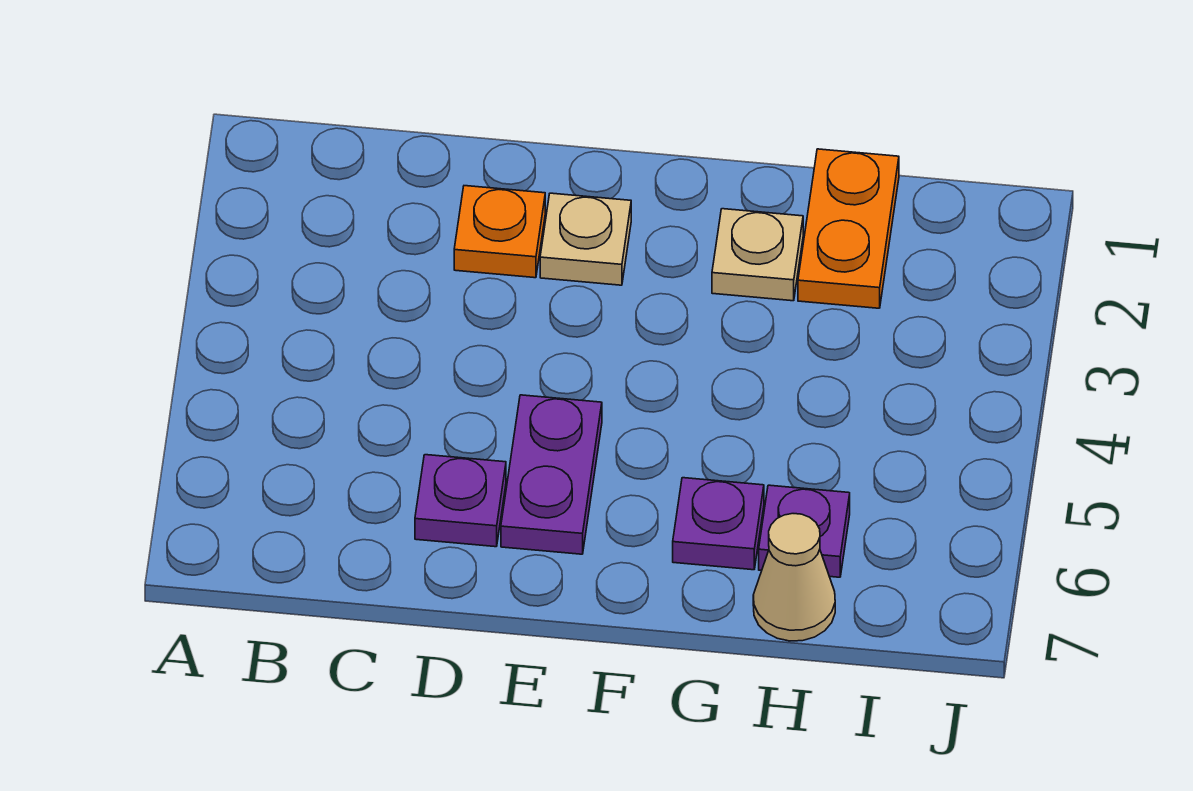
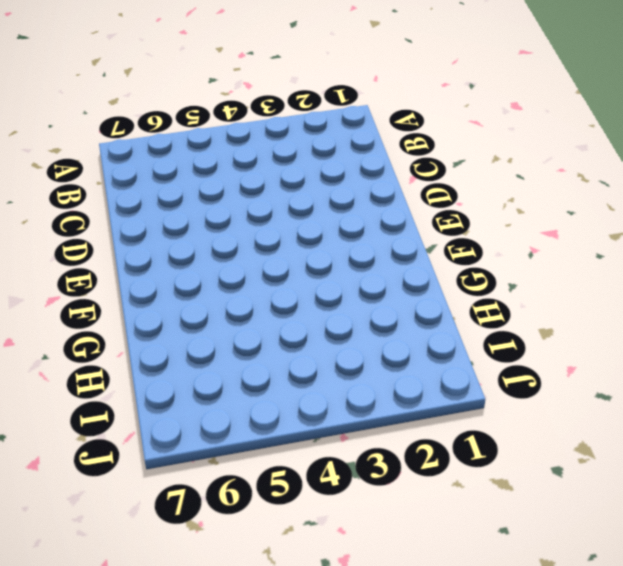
none -> orange 1x1 plate [454,186,545,278]
none -> purple 1x1 plate [415,455,506,547]

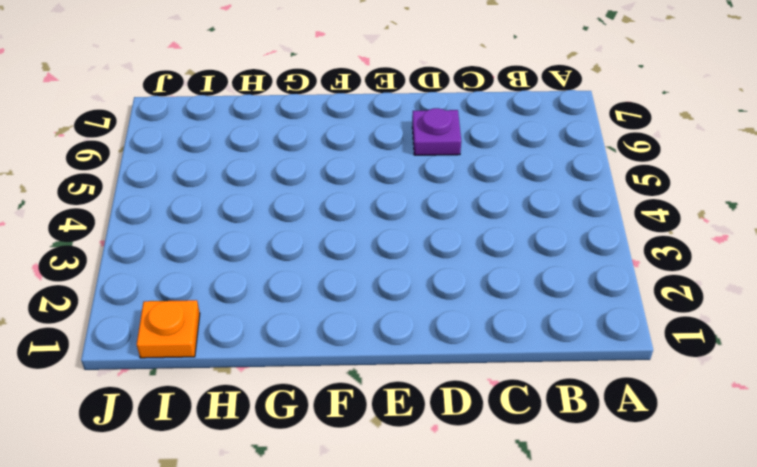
orange 1x1 plate [137,300,200,358] -> orange 1x1 plate moved to [454,186,545,278]
none -> tan 1x1 plate [540,193,631,285]
none -> purple 1x2 plate [501,395,602,554]

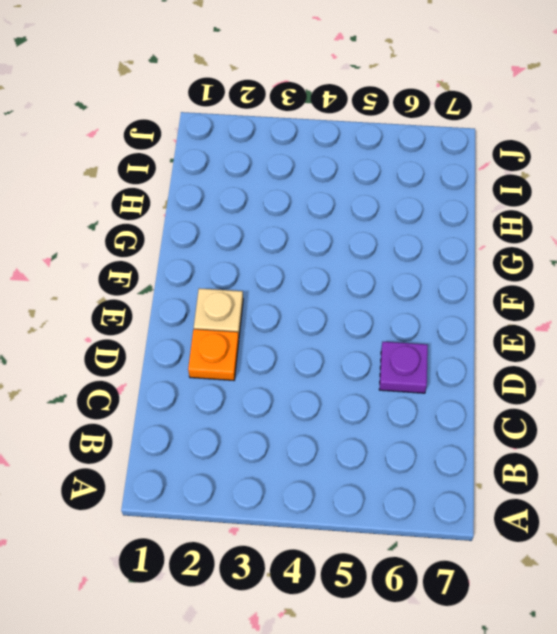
none -> purple 1x2 plate [501,395,602,554]
none -> tan 1x1 plate [712,209,803,301]

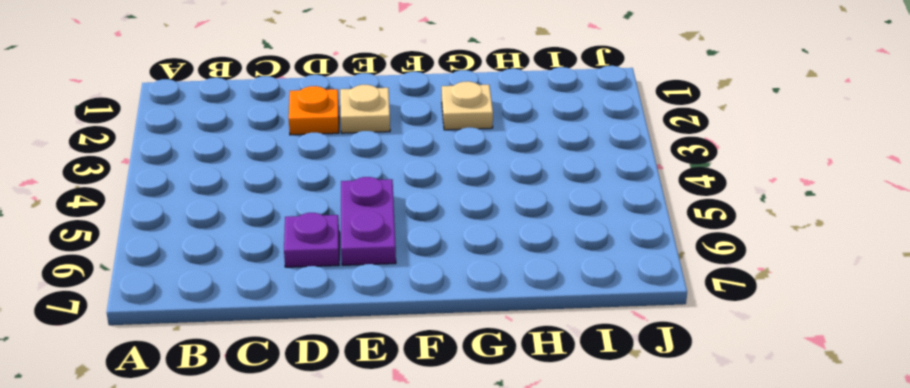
none -> purple 1x1 plate [673,478,764,570]
none -> orange 1x2 plate [798,149,899,308]

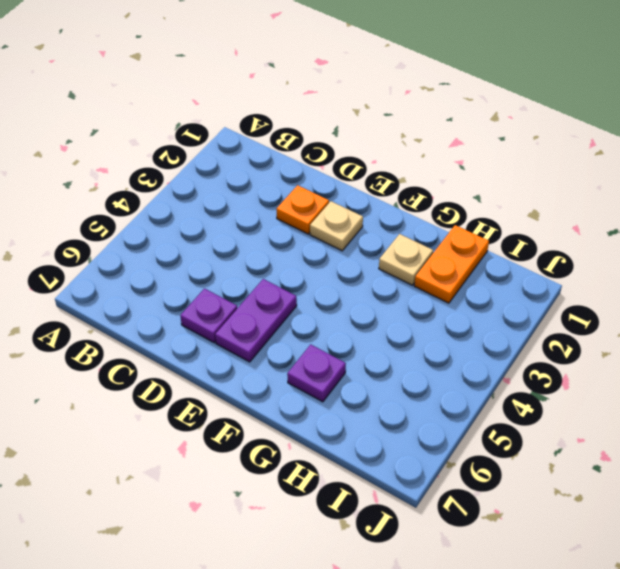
none -> purple 1x1 plate [759,485,850,577]
none -> tan 1x1 cone [753,514,835,641]

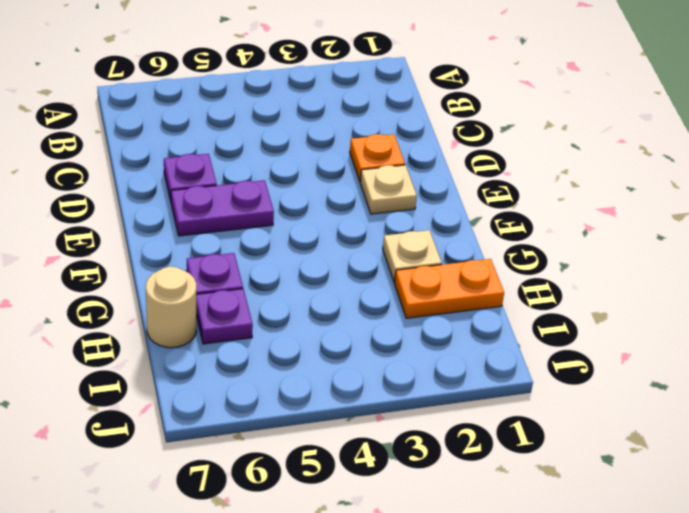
tan 1x1 round brick [146,267,196,348] -> tan 1x1 cone [753,514,835,641]

